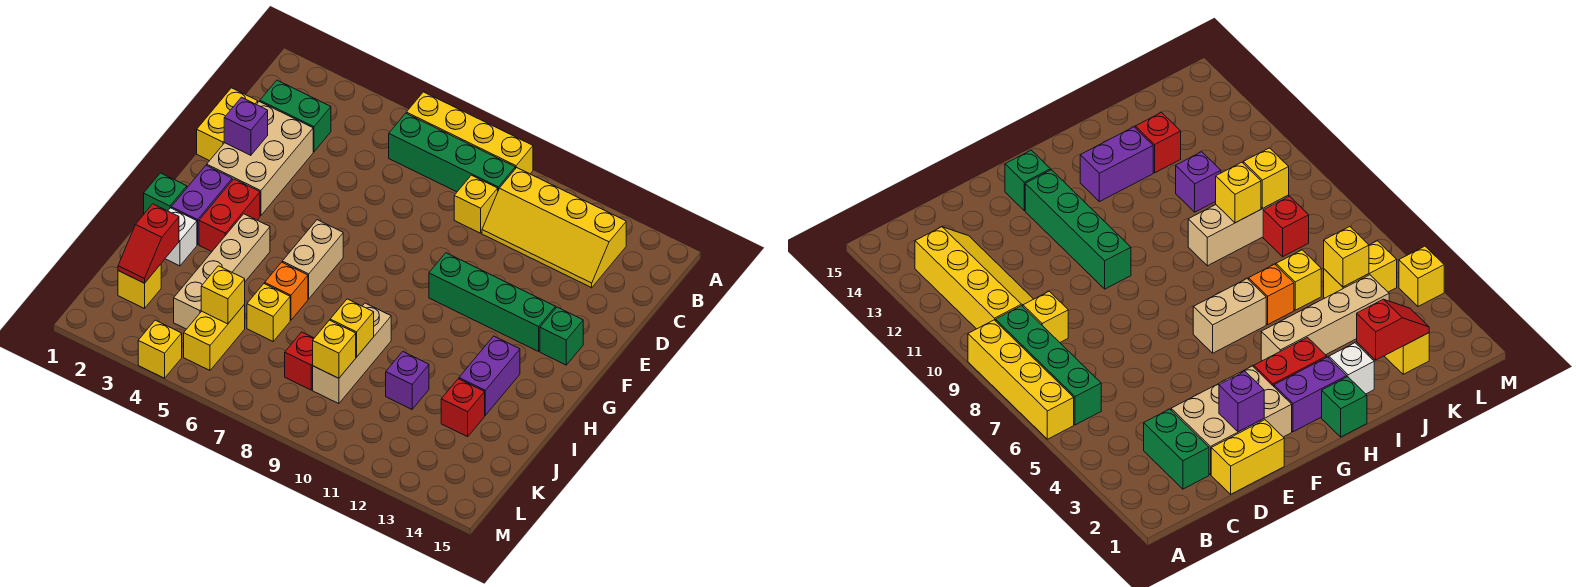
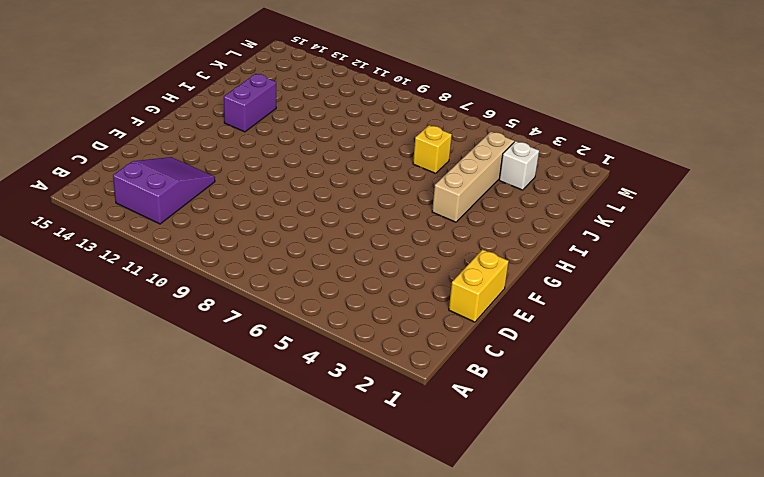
purple 2x3 slope [113,157,215,224] -> yellow 2x4 slope [482,168,626,288]
white 1x1 brick [499,141,539,190] -> white 1x1 brick moved to [165,208,197,266]
none -> yellow 1x4 brick [406,92,533,174]
none -> green 1x4 brick [389,113,515,192]
none -> green 1x2 brick [260,80,331,152]
none -> yellow 1x1 brick [454,175,498,233]

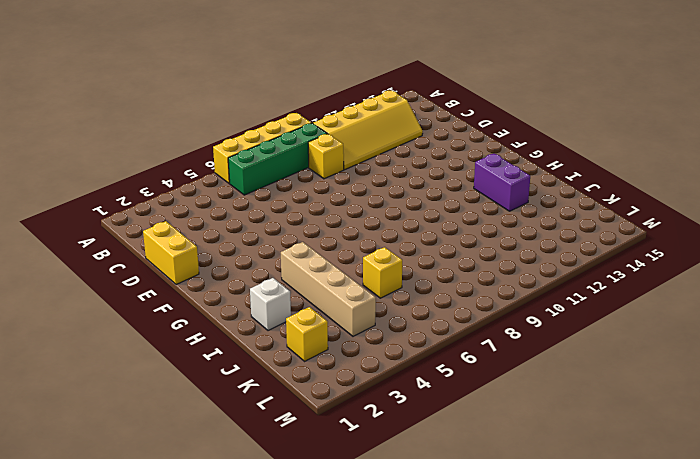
none -> green 1x2 brick [260,80,331,152]
none -> tan 2x3 brick [207,102,313,216]
none -> green 1x4 brick [429,253,556,351]
none -> green 1x1 brick [540,307,583,365]

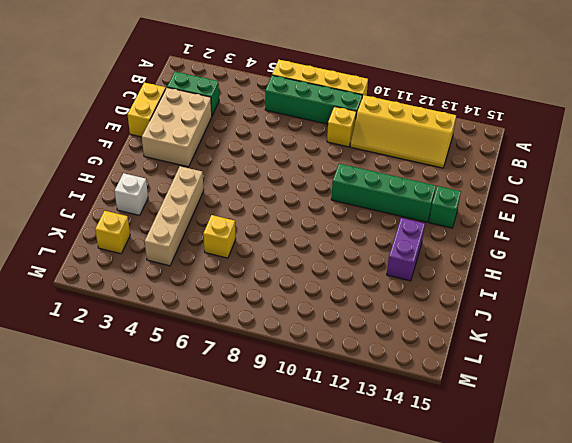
none -> purple 1x2 brick [171,165,232,245]
none -> red 1x2 brick [199,179,260,252]
none -> tan 1x2 brick [282,220,343,299]
none -> green 1x1 brick [144,173,187,214]

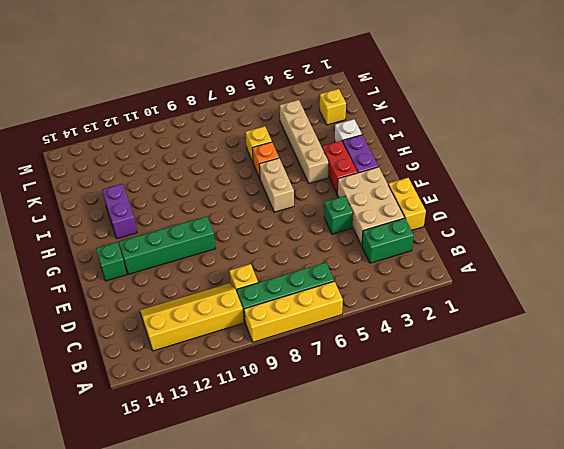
green 1x1 brick [324,196,353,234] -> green 1x1 brick moved to [144,173,187,214]
none -> tan 1x3 brick [313,303,391,404]
none -> purple 1x1 brick [386,352,429,409]
none -> red 1x1 brick [441,379,485,437]
none -> yellow 1x2 brick [184,304,245,370]

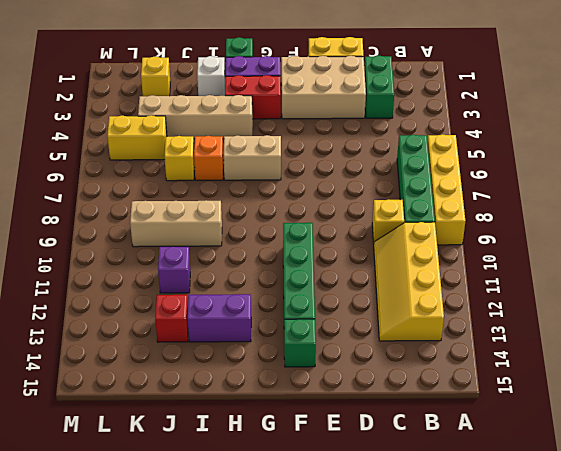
none -> red 1x1 brick [285,332,314,390]
none -> yellow 1x1 brick [138,320,182,378]
none -> purple 1x1 brick [224,97,268,155]
none -> red 1x2 slope [118,204,179,283]

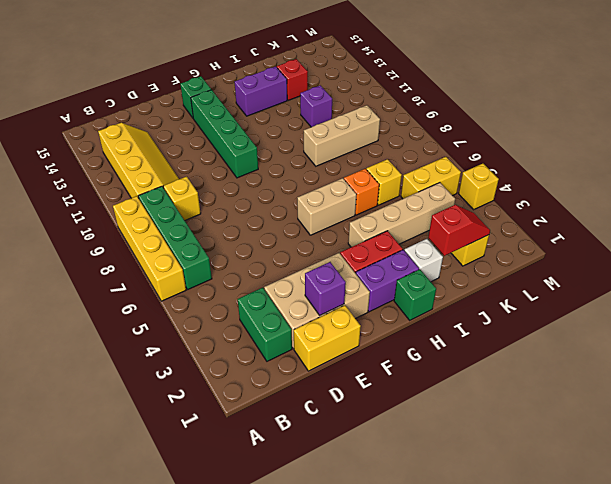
none -> red 1x1 brick [285,332,314,390]
none -> yellow 1x1 brick [330,299,374,357]
none -> yellow 1x1 brick [201,266,245,324]
none -> yellow 1x1 brick [313,320,356,378]

